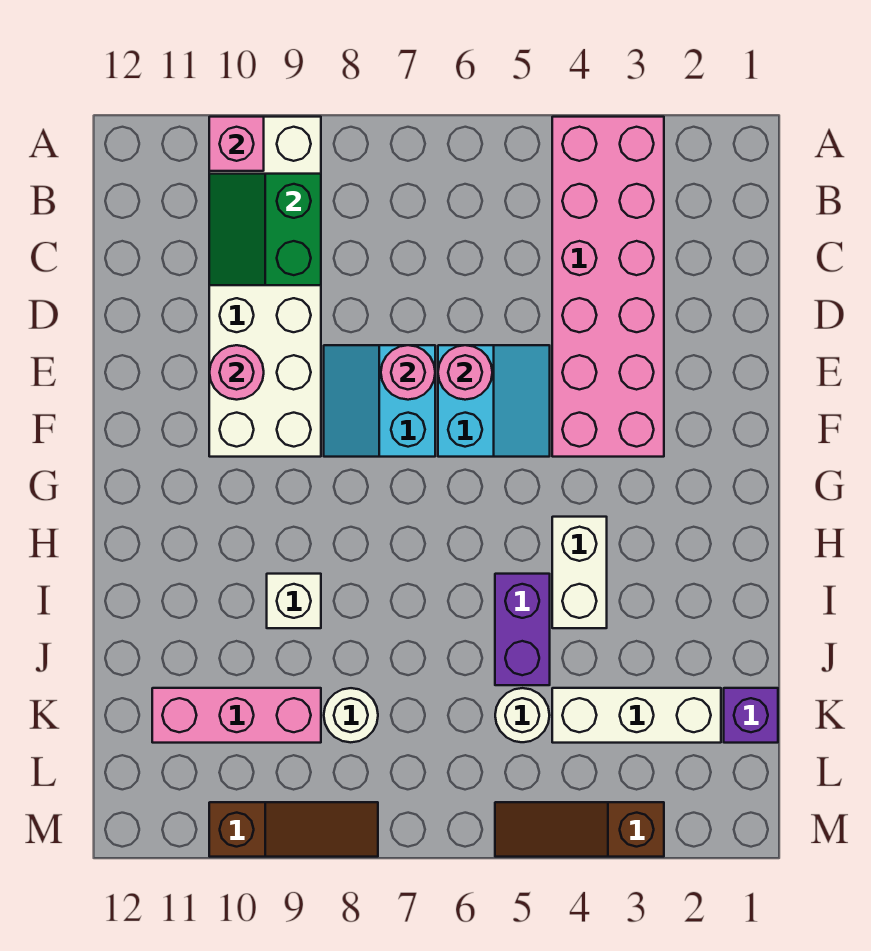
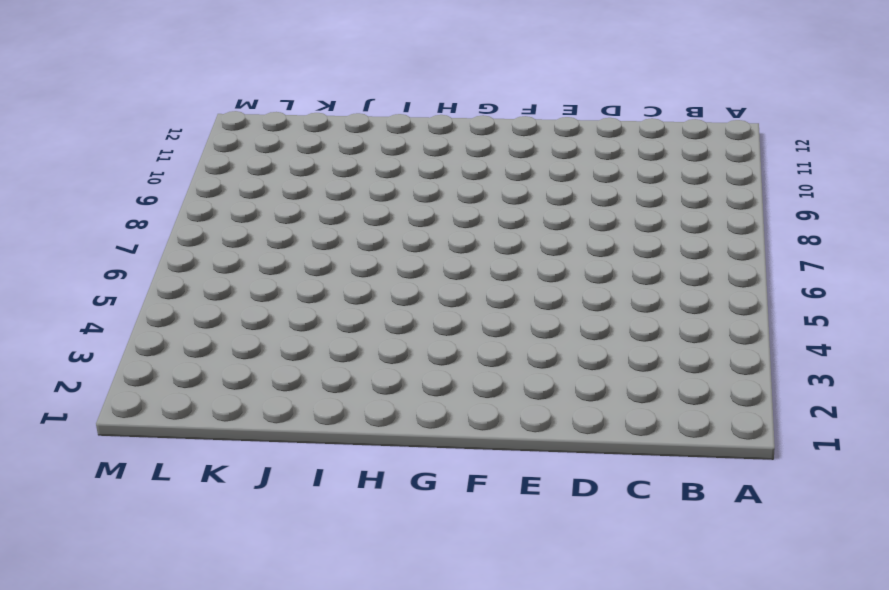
none -> pink 2x6 brick [552,117,664,457]
none -> white 2x6 brick [209,117,321,457]
none -> cyan 2x2 slope [438,345,550,457]

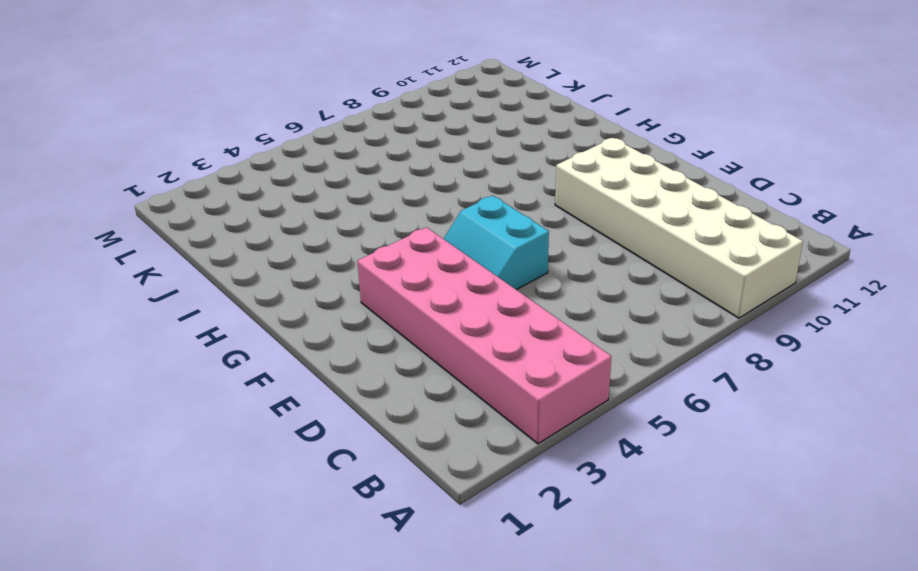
none -> cyan 2x2 slope [324,345,435,457]
none -> white 1x2 brick [552,517,607,628]
none -> purple 1x2 brick [495,574,550,685]

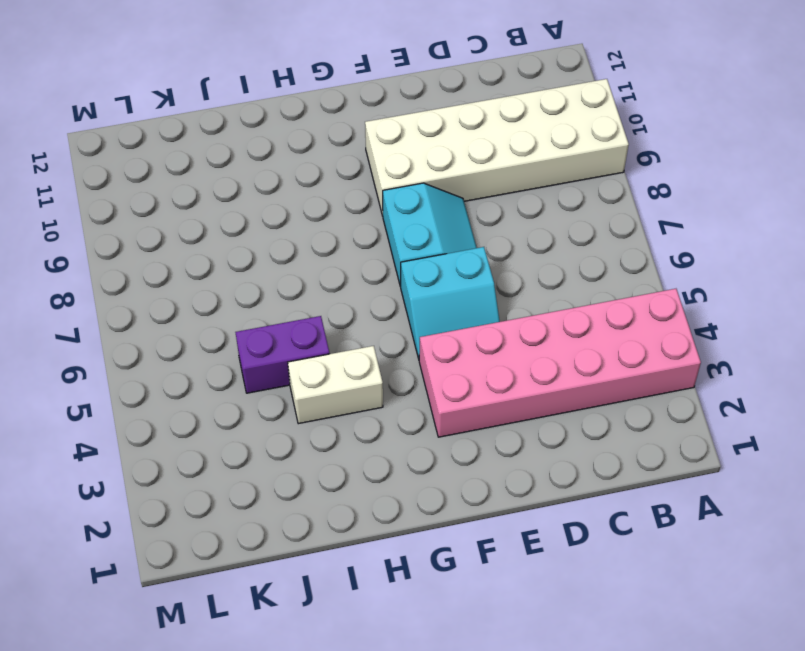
cyan 2x2 slope [383,183,477,287] -> cyan 2x2 slope turned to [324,345,435,457]
none -> white 1x1 brick [267,574,321,628]
none -> purple 1x1 brick [724,688,778,743]
none -> white 1x3 brick [552,688,721,743]

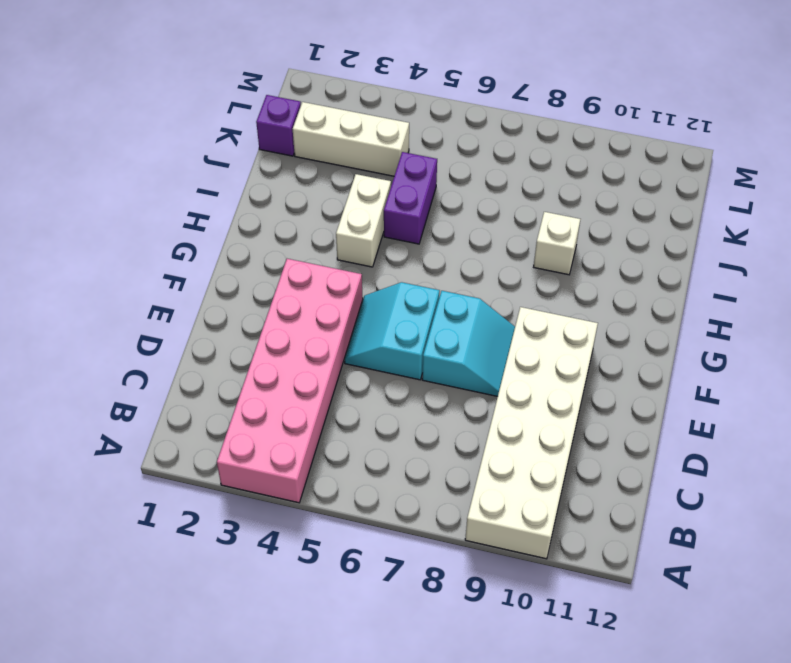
none -> white 1x1 round brick [495,688,550,742]
none -> white 1x1 round brick [324,688,378,742]
none -> pink 1x3 brick [152,688,321,743]

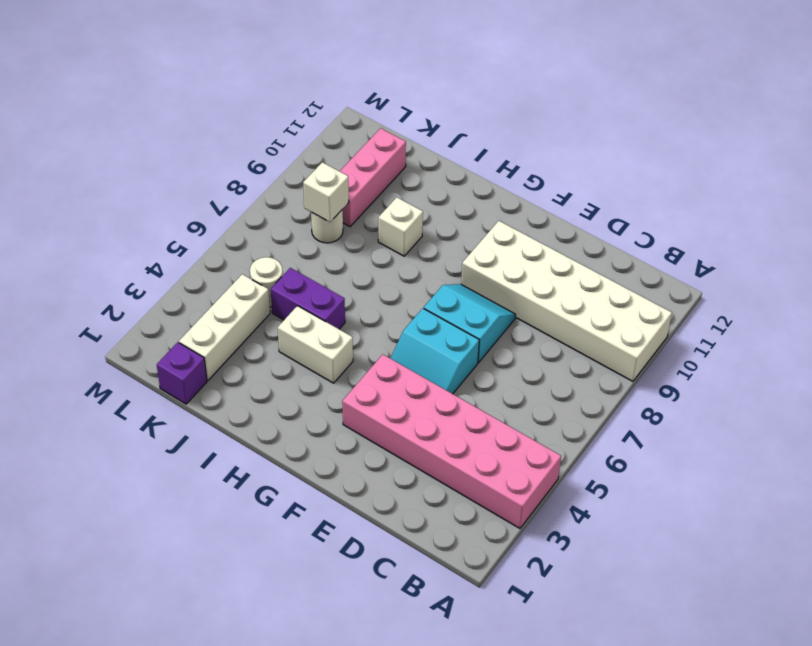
white 1x1 brick [303,162,349,222] -> none
none -> brown 1x3 slope [495,802,664,857]
none -> brown 1x3 slope [209,802,378,857]
none -> pink 1x1 brick [209,117,264,171]

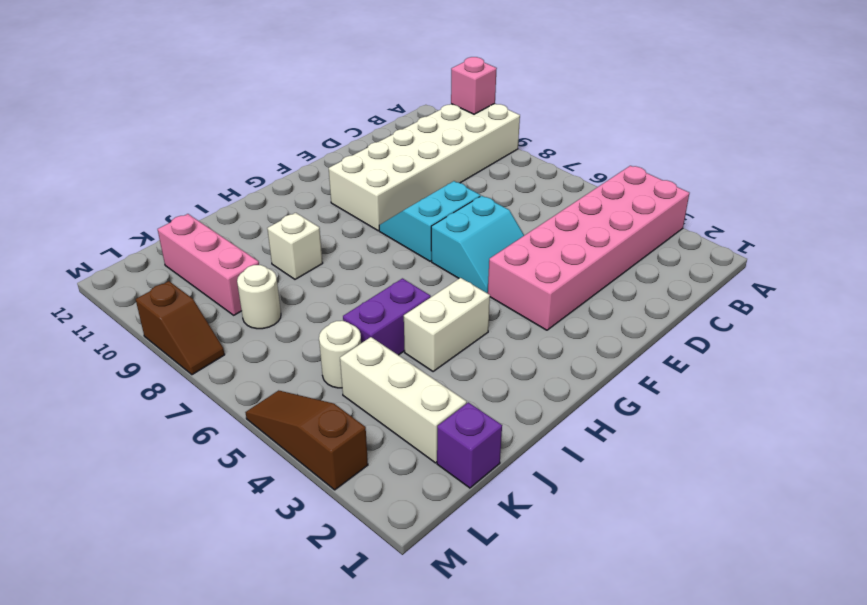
brown 1x2 slope [136,281,225,375] -> brown 1x3 slope [209,802,378,857]
none -> green 2x2 slope [209,174,321,285]
none -> pink 1x1 round brick [438,345,492,400]
none -> pink 1x1 round brick [381,345,435,400]

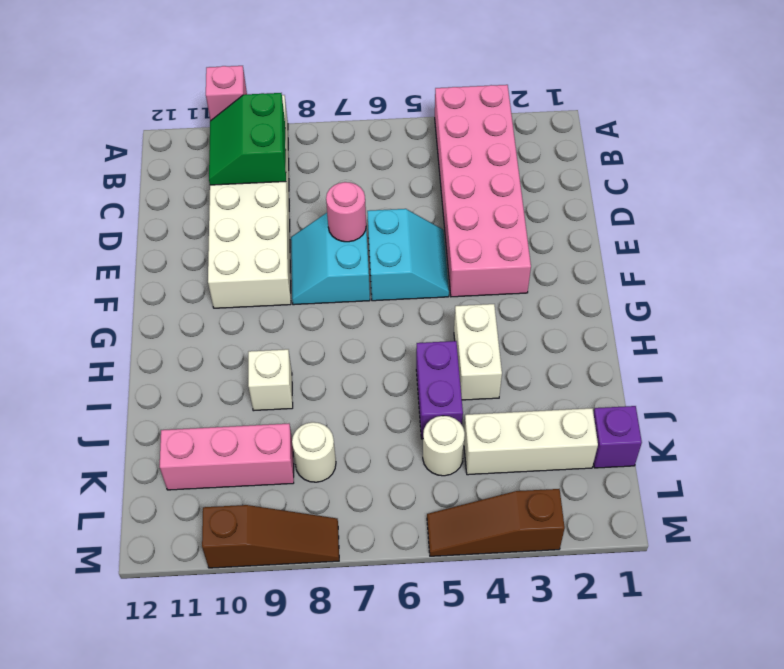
none -> pink 1x1 round brick [438,345,492,400]
none -> pink 1x1 round brick [209,345,264,400]

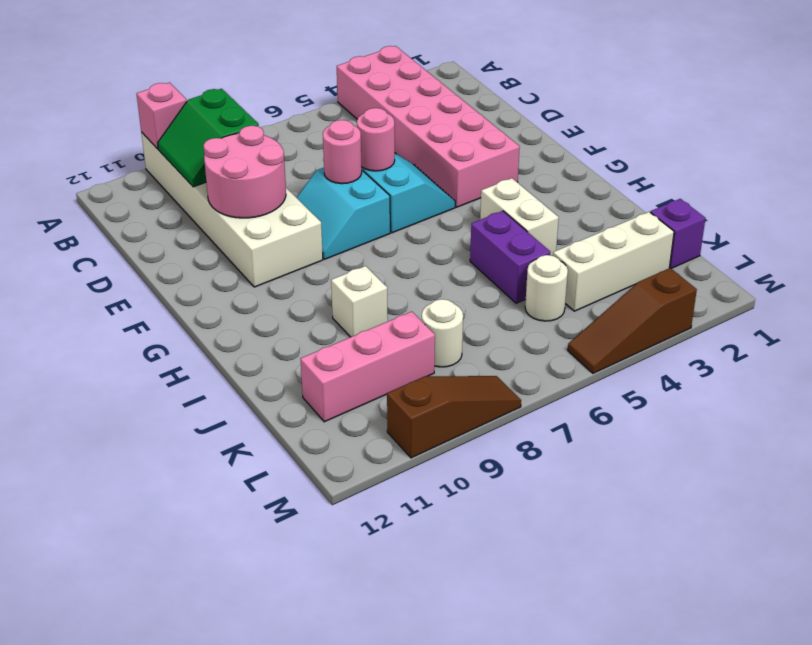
pink 2x2 round brick [203,126,286,218] -> pink 1x1 round brick [209,345,264,400]

